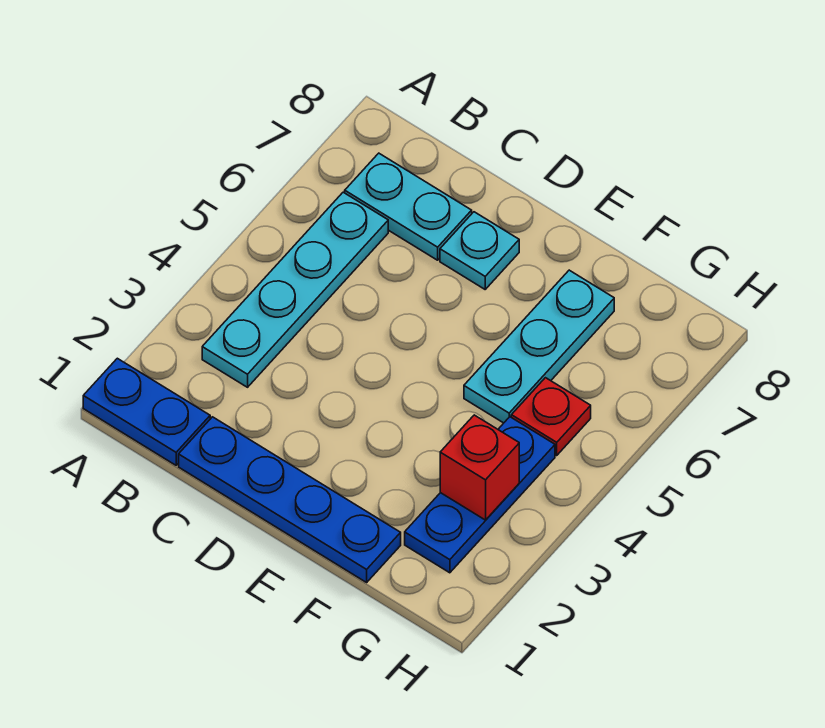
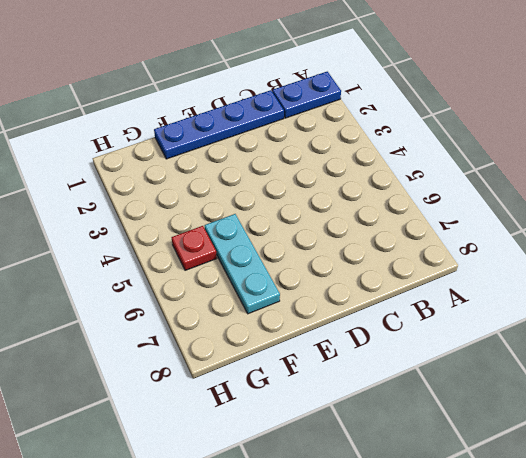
none -> cyan 1x4 plate [202,192,388,387]
none -> cyan 1x2 plate [345,153,472,260]

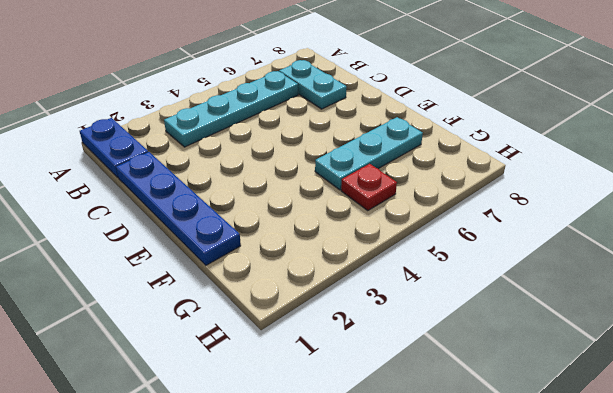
none -> cyan 1x1 plate [440,212,519,289]
none -> blue 1x3 plate [405,417,555,573]

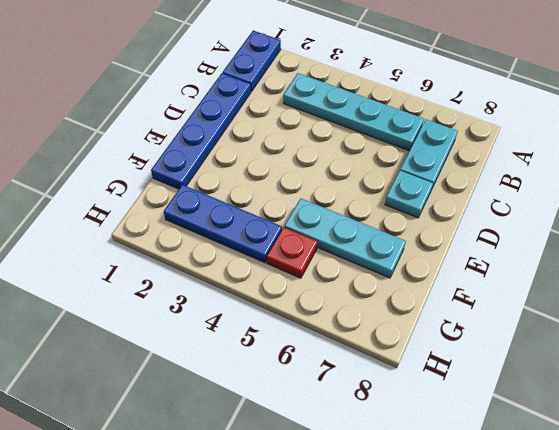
none -> red 1x1 brick [440,415,519,520]

